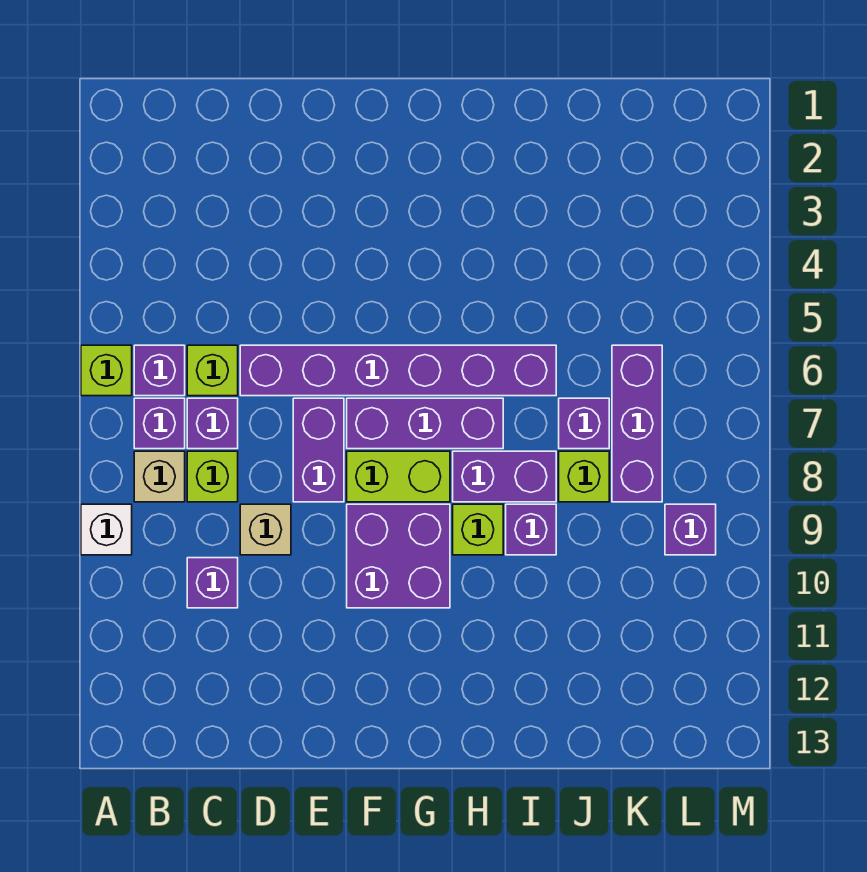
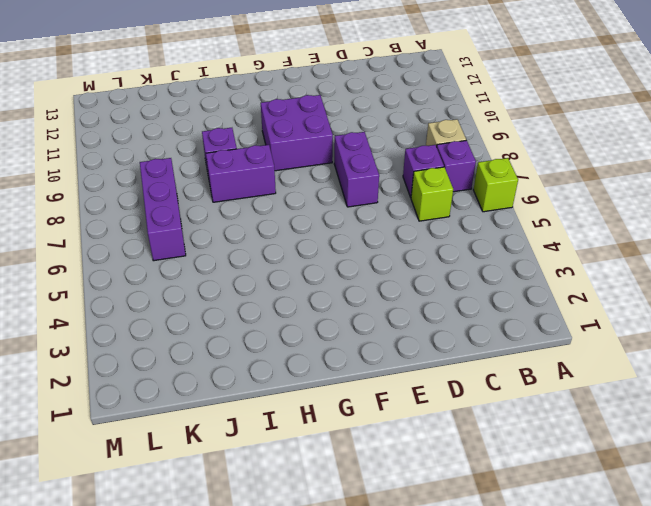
none -> white 1x1 brick [81,504,132,555]
none -> purple 1x1 brick [134,345,185,396]
none -> lime 1x1 brick [187,451,238,502]

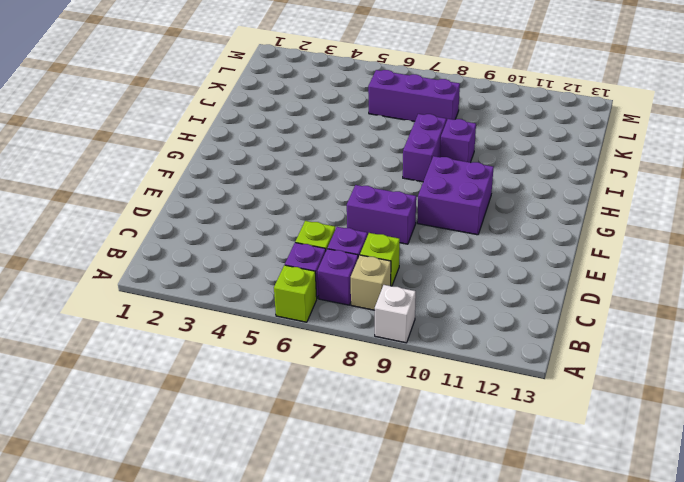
none -> purple 1x1 brick [187,558,238,608]
none -> purple 1x6 brick [240,345,556,396]
none -> tan 1x1 brick [240,504,291,555]

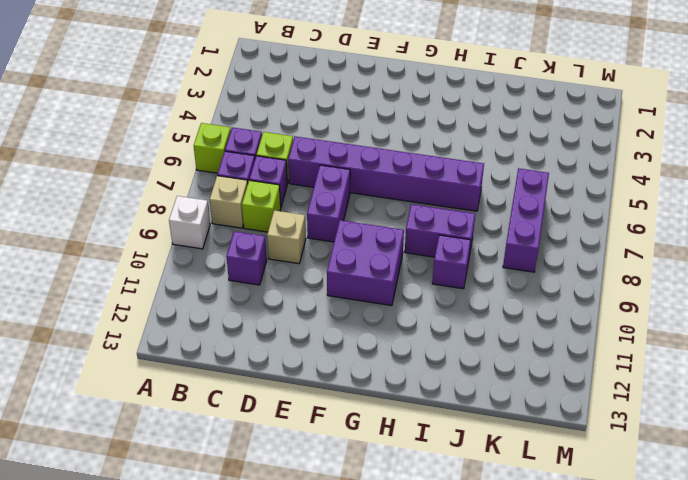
none -> purple 1x3 brick [347,398,503,449]
none -> lime 1x2 brick [347,451,450,502]
none -> lime 1x1 brick [453,504,503,555]

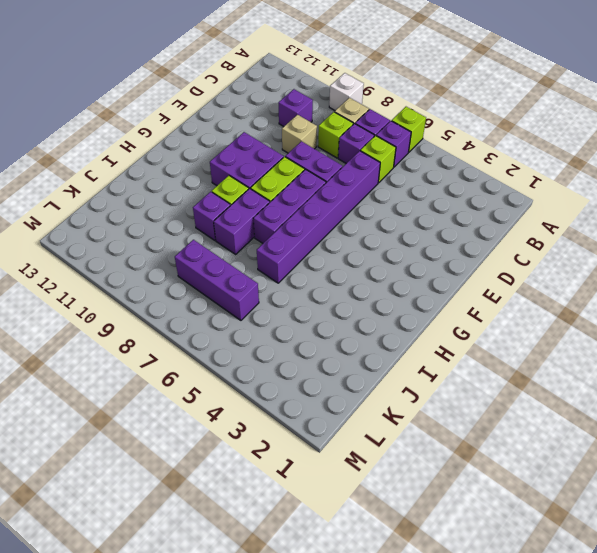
none -> purple 1x1 brick [559,398,609,449]
none -> lime 1x1 brick [559,451,609,502]
none -> purple 1x1 brick [665,504,716,555]

